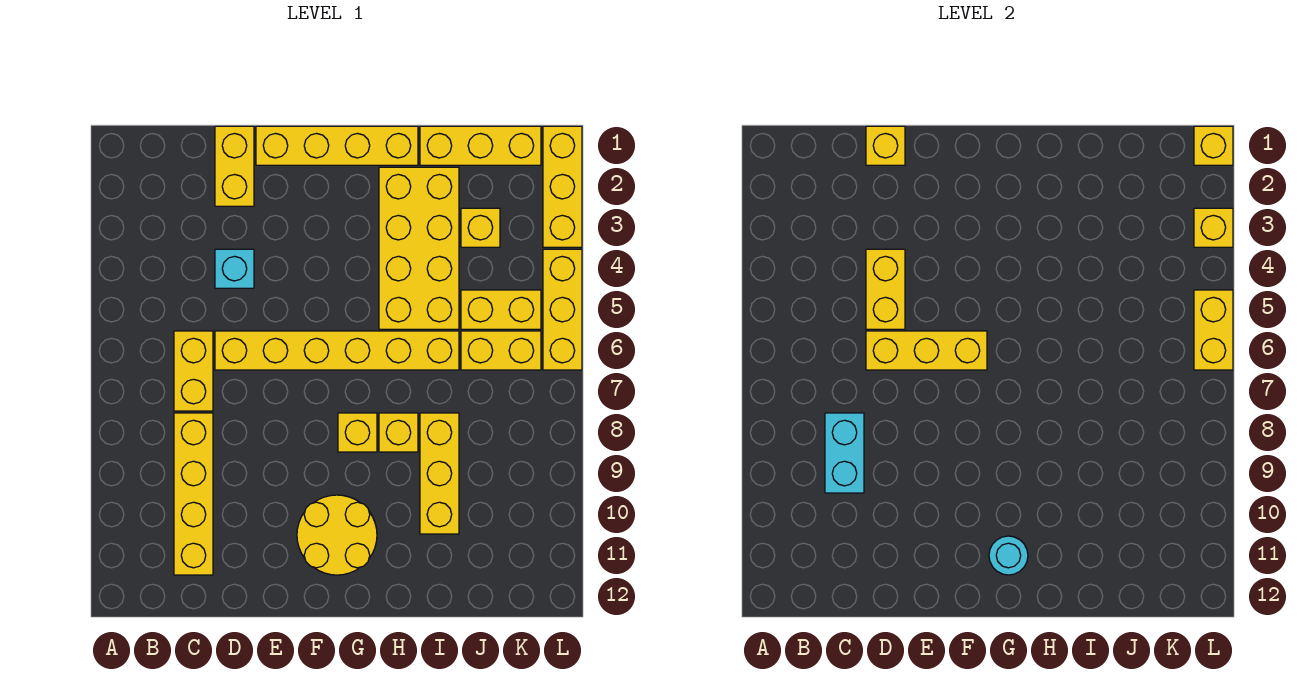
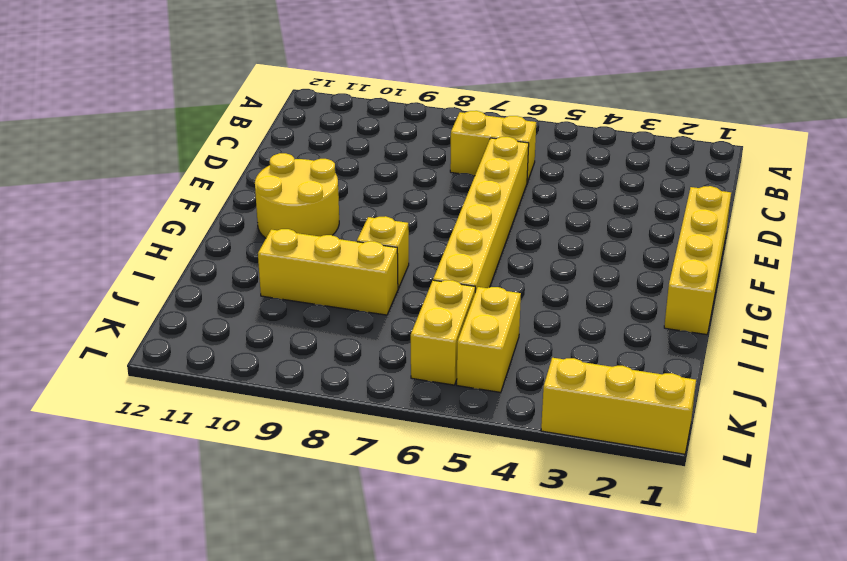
none -> yellow 1x4 brick [174,413,213,575]
none -> yellow 1x2 brick [215,126,254,206]
none -> cyan 1x1 brick [215,249,254,288]

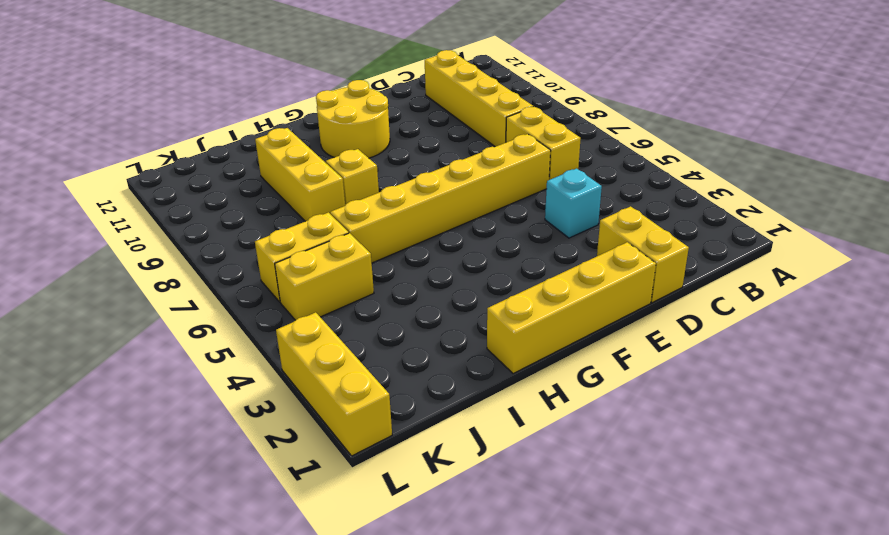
none -> yellow 1x1 brick [338,413,377,452]
none -> yellow 2x4 brick [379,167,459,329]
none -> yellow 1x3 brick [420,126,541,165]

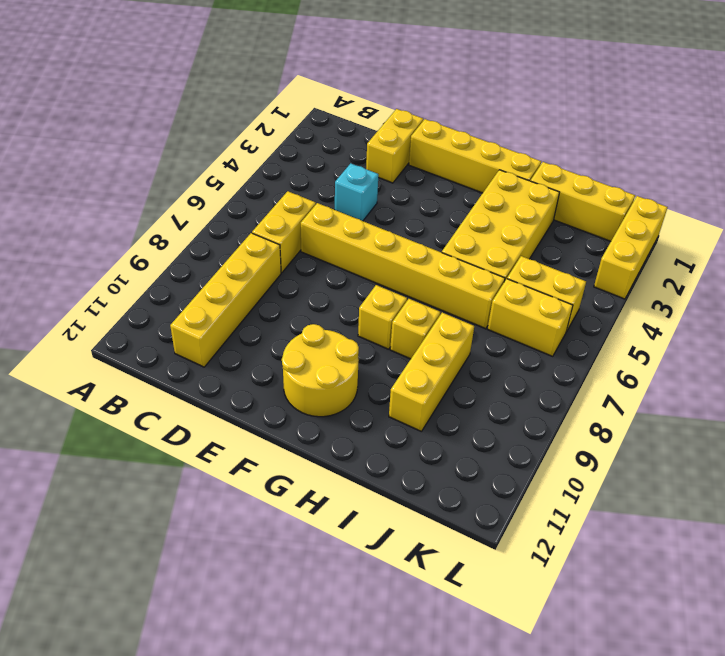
none -> yellow 1x1 brick [461,208,500,247]
none -> yellow 1x3 brick [543,249,582,370]
none -> cyan 1x2 brick [825,413,864,493]

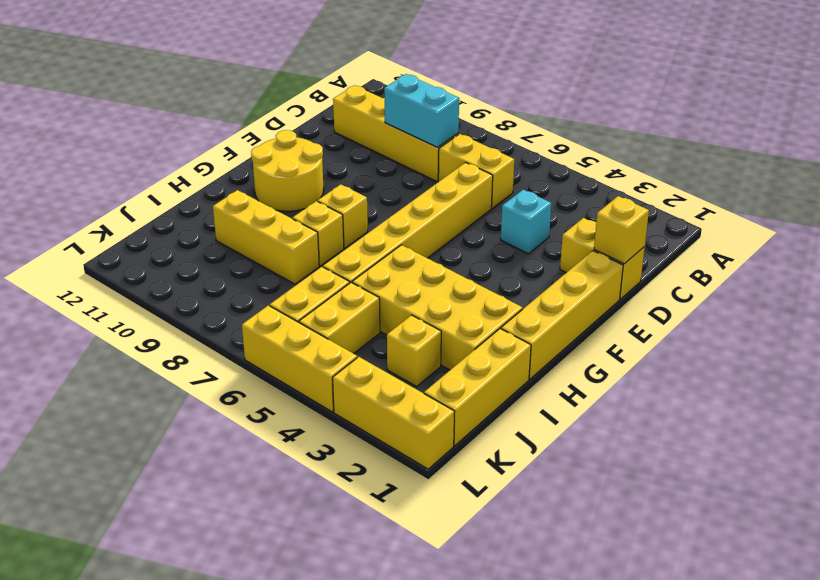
none -> yellow 1x2 brick [866,249,905,329]
none -> yellow 1x3 brick [866,331,987,370]
none -> cyan 1x1 round brick [989,536,1028,575]

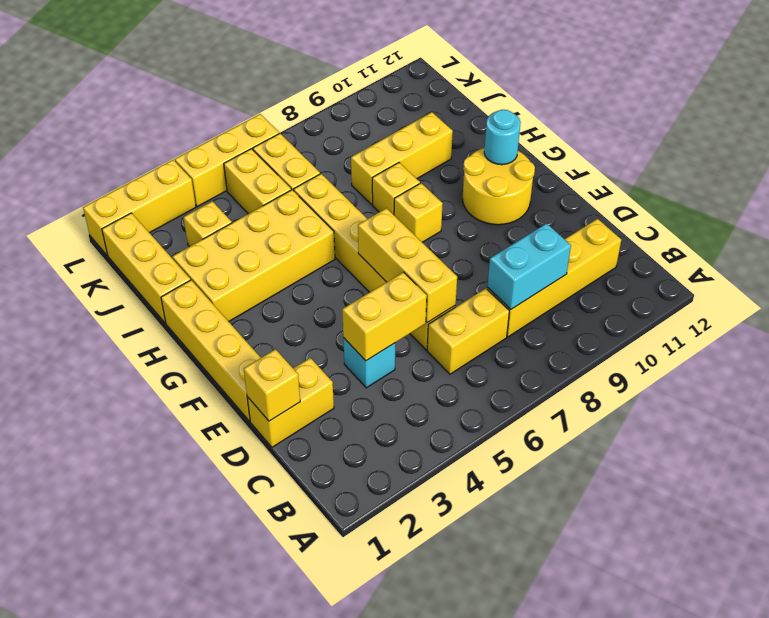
none -> yellow 1x1 brick [1194,126,1233,165]
none -> yellow 1x1 brick [1194,208,1233,247]
none -> yellow 1x2 brick [1194,290,1233,370]

